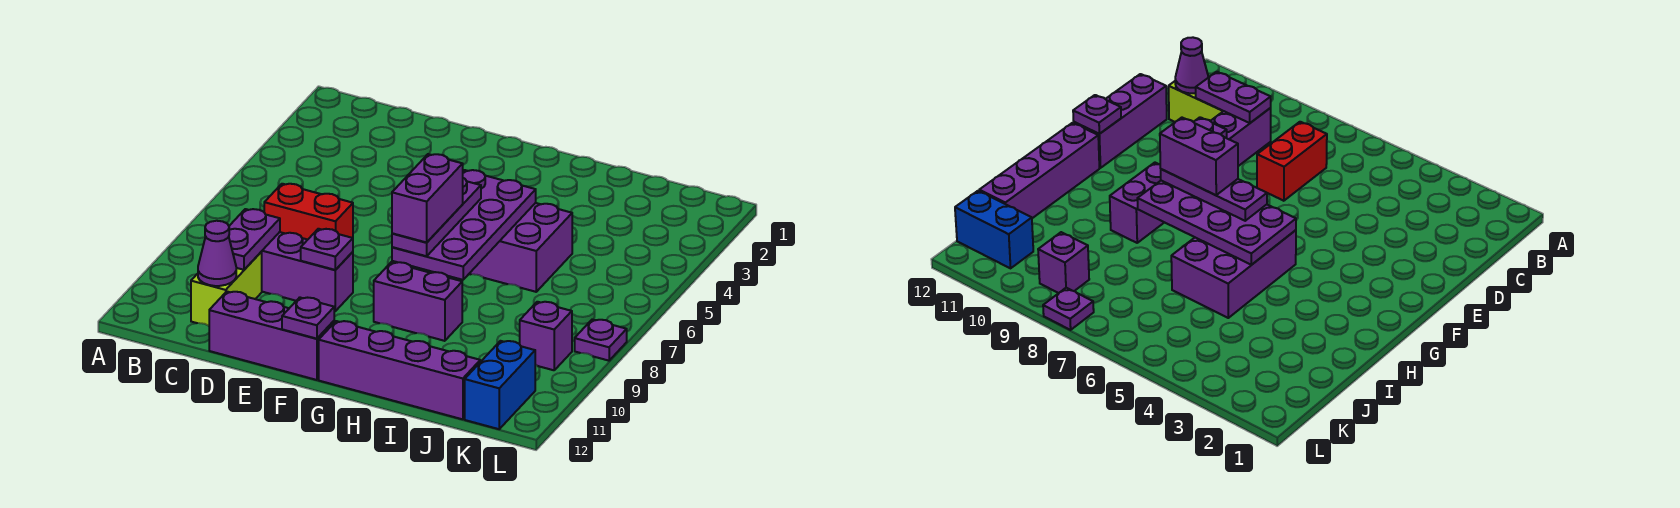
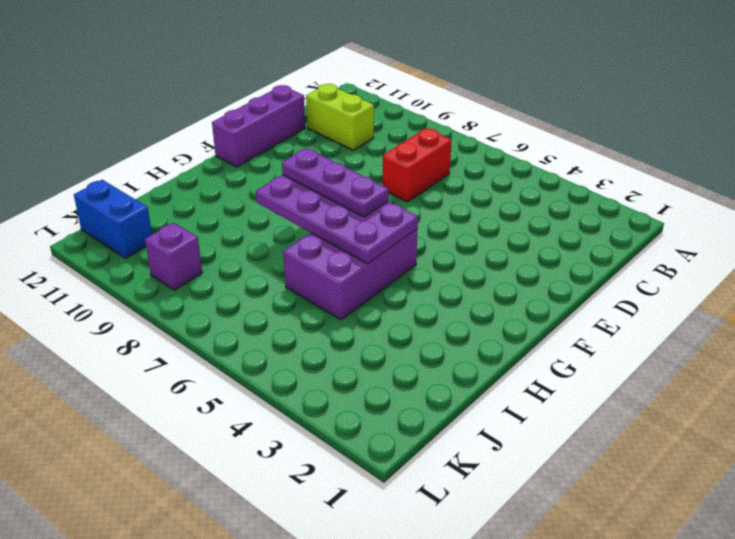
none -> purple 1x3 brick [261,232,353,311]
none -> purple 1x2 brick [374,262,462,341]
none -> purple 1x4 brick [319,321,480,419]

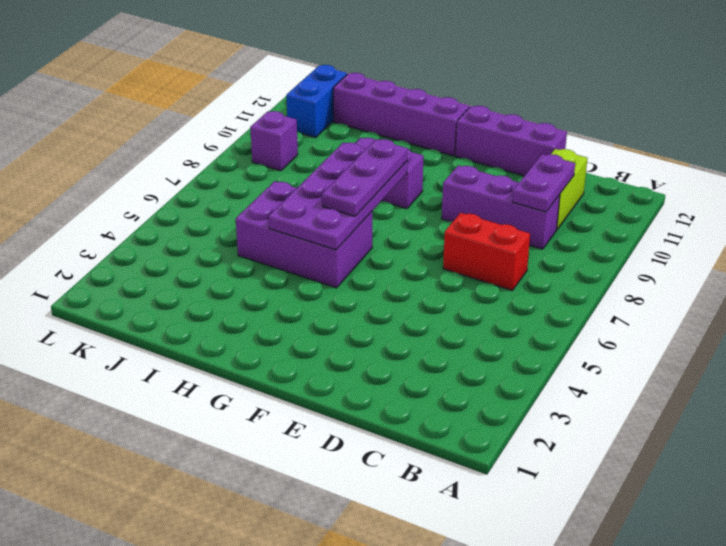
none -> purple 1x1 plate [575,320,627,361]
none -> purple 1x1 cone [198,221,236,286]
none -> purple 1x1 plate [301,229,353,270]

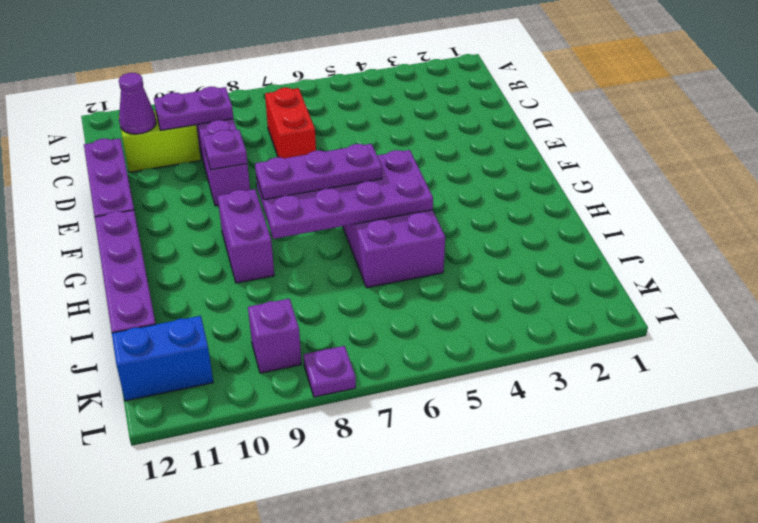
none -> purple 1x1 plate [282,297,334,339]
none -> purple 1x2 brick [392,154,463,242]

